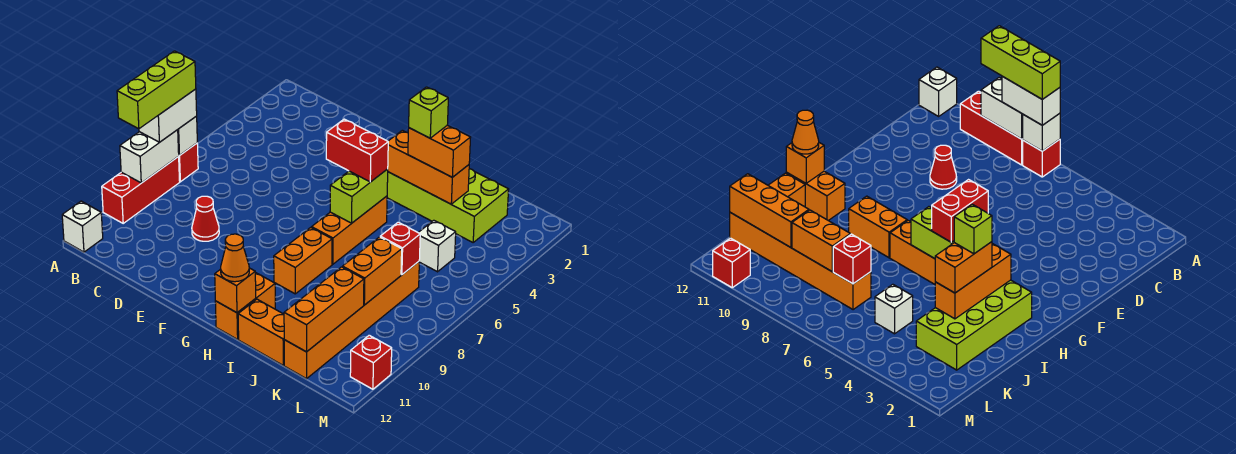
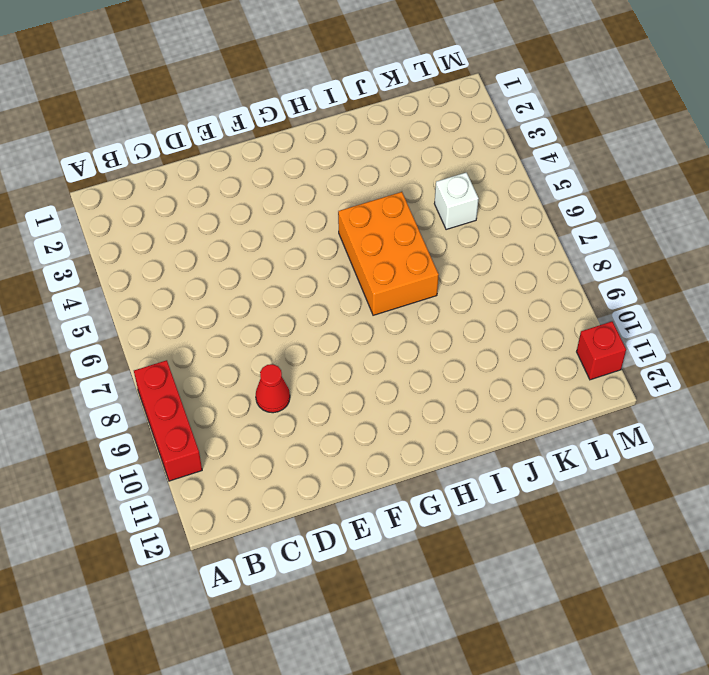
orange 2x3 brick [338,192,439,315] -> orange 1x3 brick [312,196,387,264]
none -> red 1x1 brick [178,143,198,182]
none -> white 1x1 brick [62,201,103,252]
none -> lime 2x4 brick [387,169,509,242]

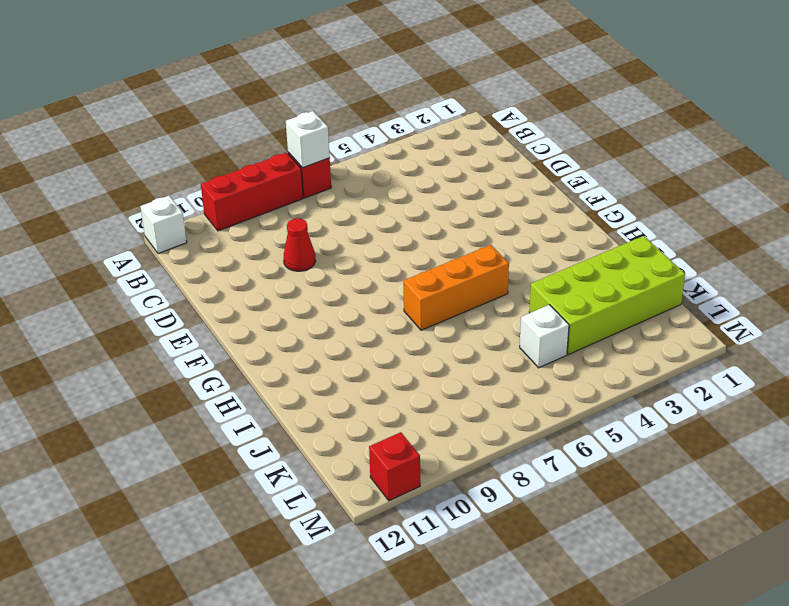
lime 2x4 brick [529,236,685,355] -> lime 2x4 brick turned to [387,169,509,242]
none -> orange 1x2 brick [274,227,332,294]
none -> orange 1x2 brick [215,272,275,339]
none -> orange 1x2 brick [238,299,284,365]

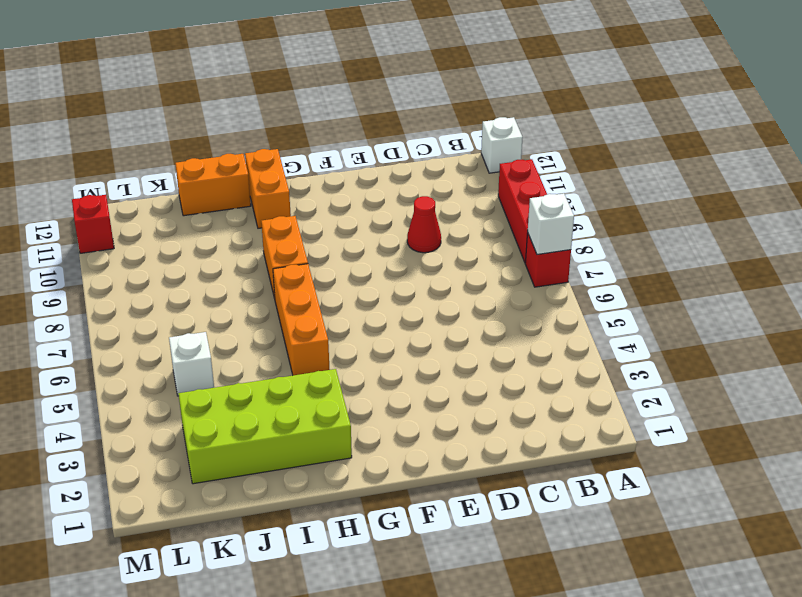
none -> orange 1x6 brick [284,262,419,379]
none -> white 1x2 brick [120,130,179,183]
none -> orange 1x3 brick [388,130,469,204]

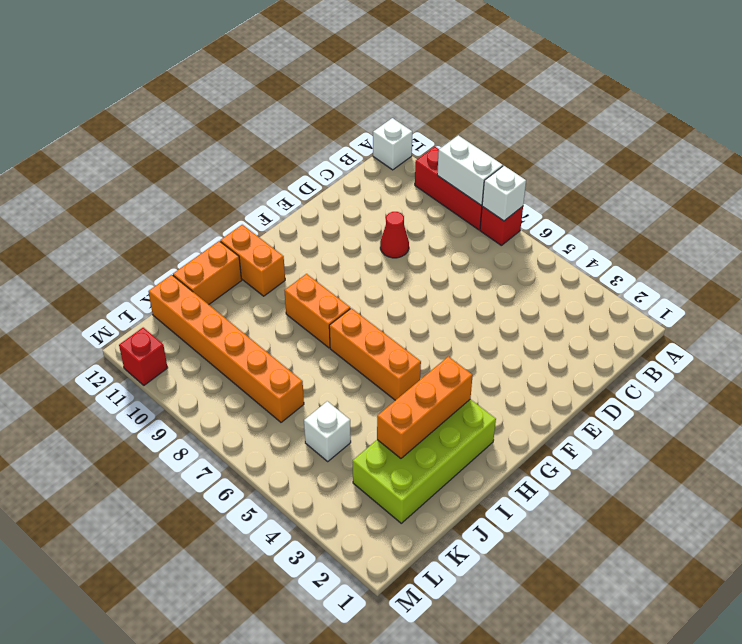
none -> lime 1x2 brick [330,169,388,223]
none -> orange 1x1 brick [215,268,256,313]
none -> red 1x1 brick [380,222,420,275]

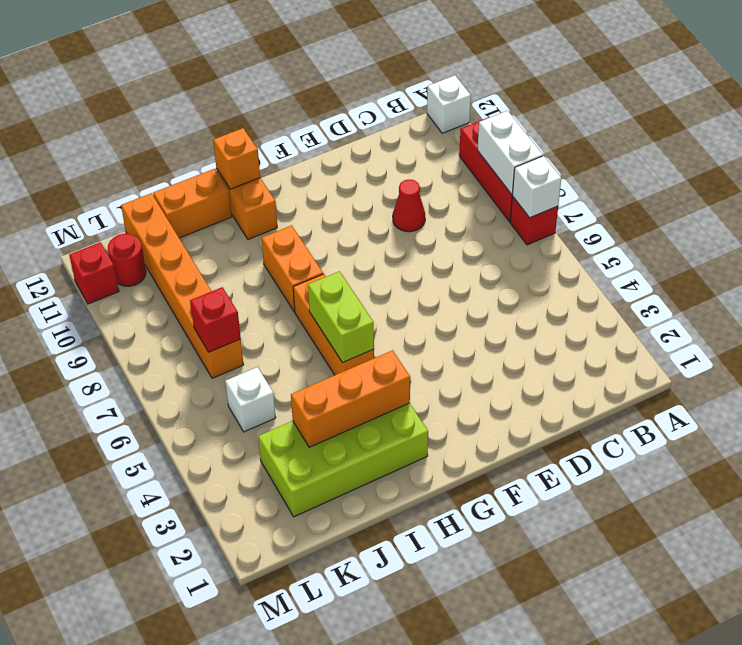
red 1x1 round brick [108,234,146,286] -> none
none -> orange 1x2 brick [343,237,402,305]
none -> orange 1x3 brick [284,267,364,352]
none -> white 1x2 brick [139,89,197,142]

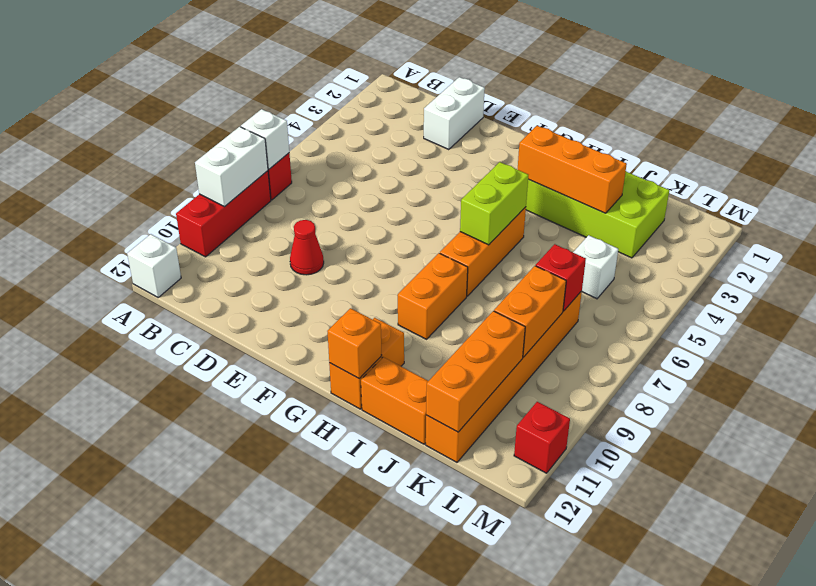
white 1x2 brick [424,77,485,150] -> white 1x2 brick moved to [139,89,197,142]
none -> red 1x2 brick [326,119,388,182]
none -> orange 1x1 cone [221,234,249,282]
none -> orange 1x2 brick [408,125,471,177]

